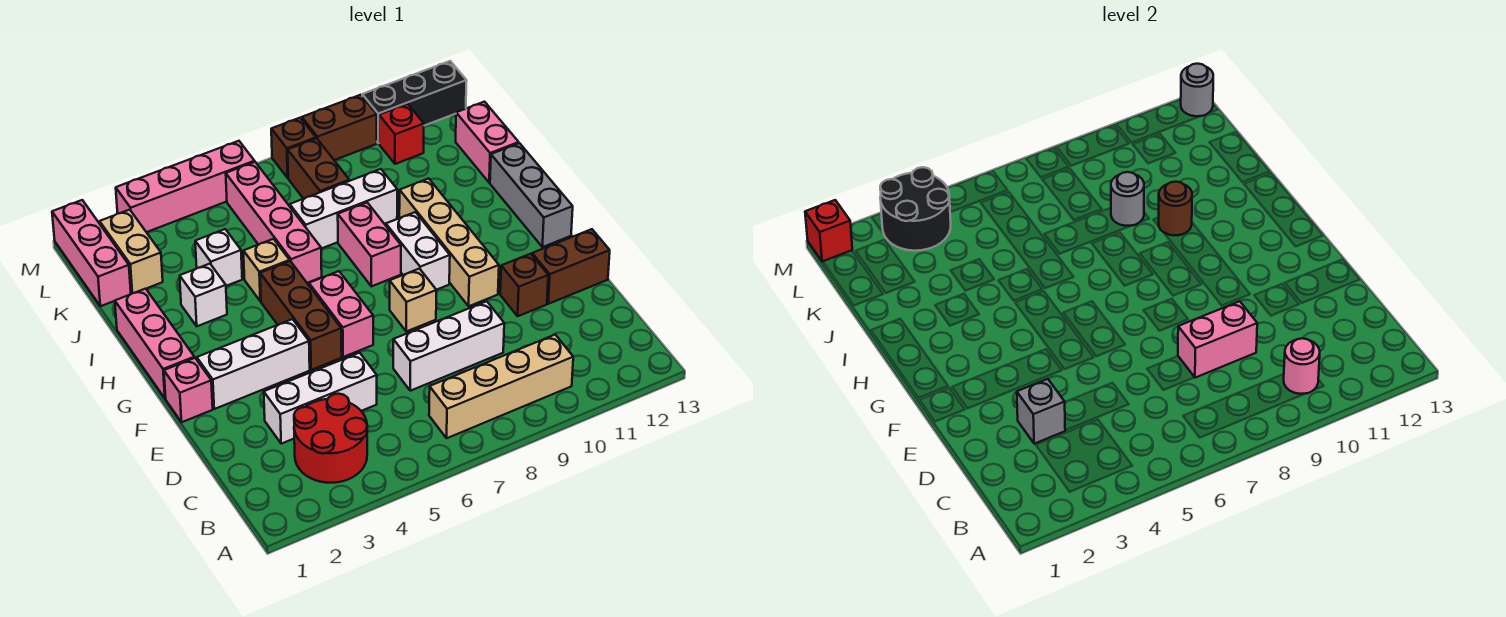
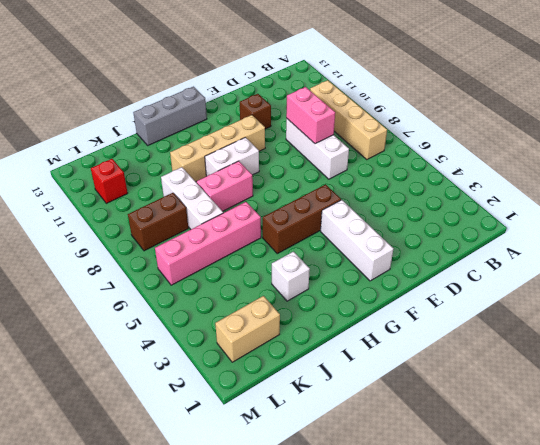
none -> red 2x2 round brick [294,394,367,483]
none -> white 1x3 brick [264,353,377,444]
none -> brown 1x2 brick [532,229,610,304]
none -> pink 1x1 brick [164,358,213,422]

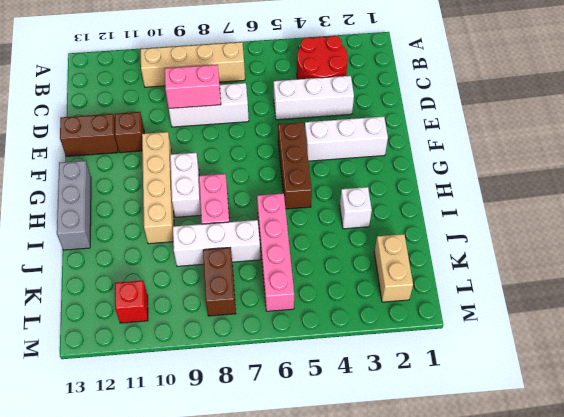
none -> pink 1x1 brick [164,358,213,422]
none -> pink 1x2 brick [309,271,373,357]
none -> tan 1x1 brick [390,269,436,331]
none -> pink 1x3 brick [115,289,194,398]

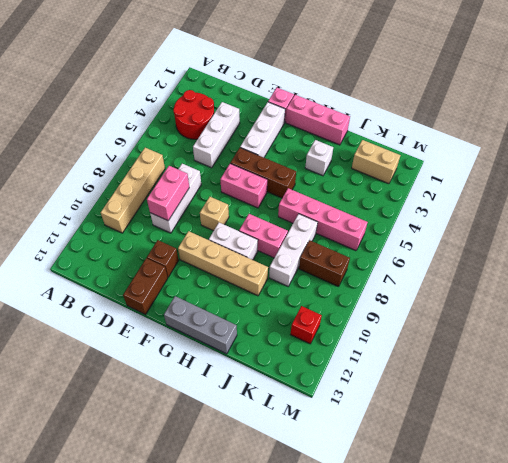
none -> tan 1x1 brick [243,239,290,301]
none -> white 1x1 brick [195,229,242,286]
none -> pink 1x2 brick [456,102,519,183]
none -> pink 1x3 brick [52,200,131,306]

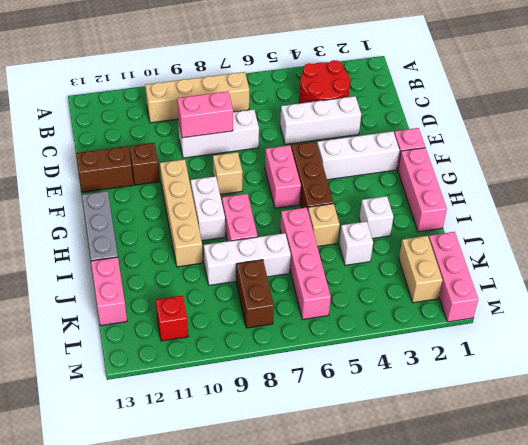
none -> pink 1x4 brick [116,141,255,232]
none -> brown 1x1 brick [271,118,316,178]
none -> brown 1x2 brick [302,95,377,160]
none -> black 1x3 brick [362,61,467,143]

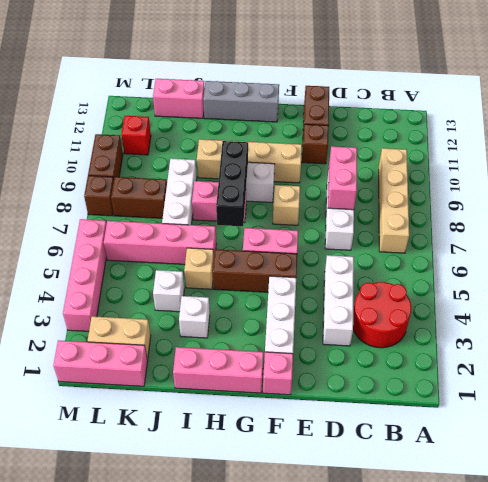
black 1x3 brick [216,141,248,226] -> black 1x3 brick moved to [362,61,467,143]
none -> pink 1x1 round brick [1284,338,1320,394]
none -> grey 1x1 brick [1017,379,1065,444]
none -> brown 1x1 round brick [1159,182,1192,235]
none -> grey 1x1 round brick [1111,172,1144,226]

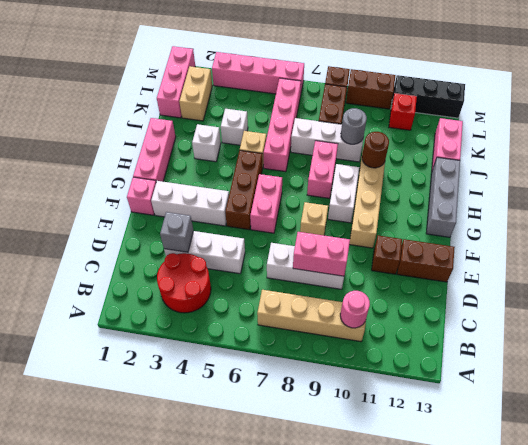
none -> black 2x2 round brick [880,167,951,251]
none -> red 1x1 brick [805,200,852,262]
none -> grey 1x1 round brick [1181,64,1213,116]

